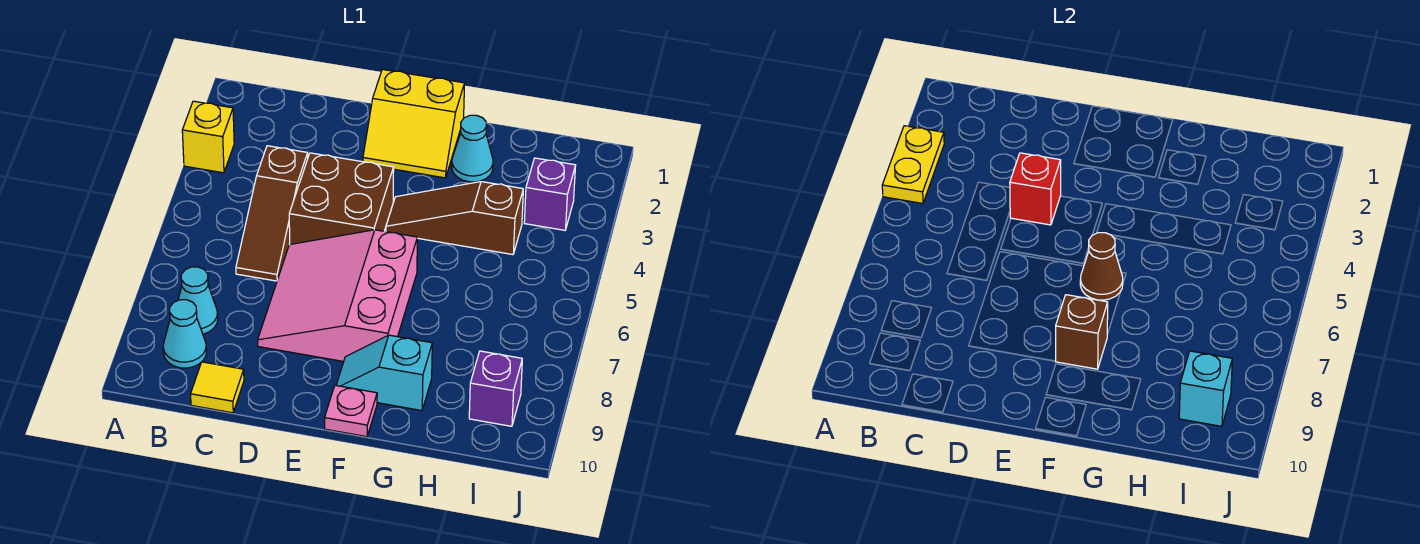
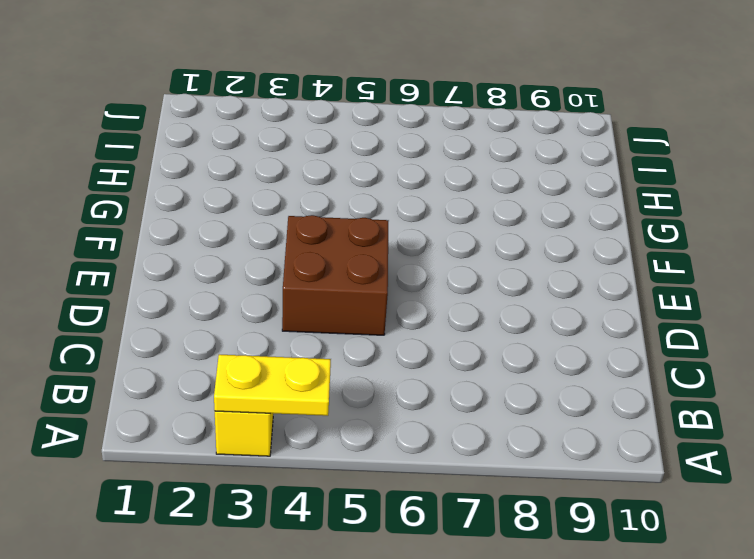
none -> cyan 1x1 cone [178,267,218,334]
none -> cyan 1x1 cone [163,300,207,368]
none -> brown 1x3 slope [236,146,308,281]

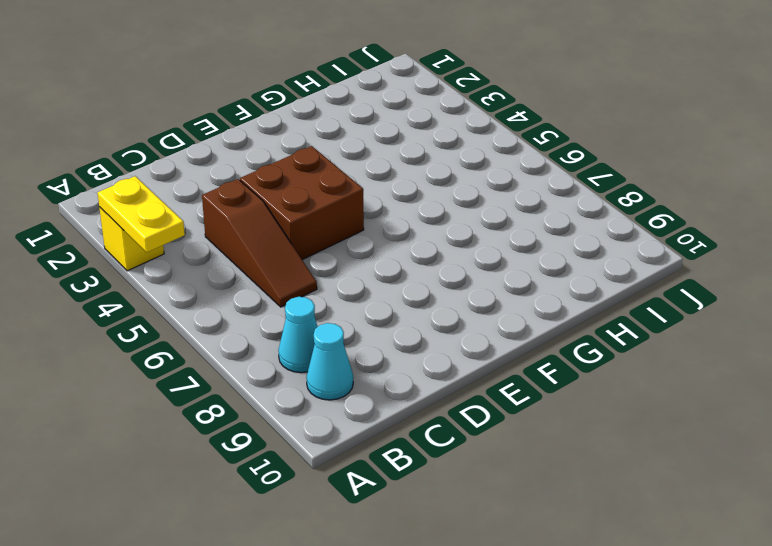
none -> yellow 1x1 tile [191,362,244,413]
none -> pink 3x3 slope [258,230,417,362]
none -> yellow 2x2 slope [363,69,465,178]

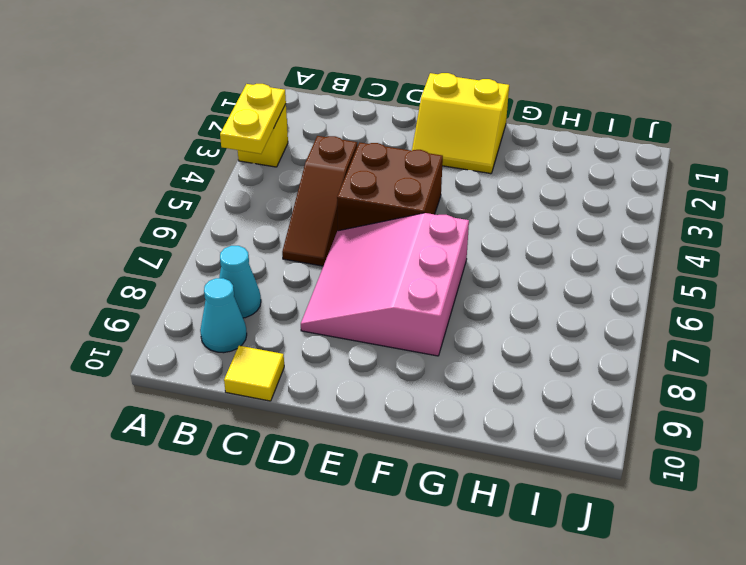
none -> brown 1x3 slope [386,182,523,255]
none -> cyan 1x2 slope [336,335,432,411]
none -> pink 1x1 plate [325,385,377,437]

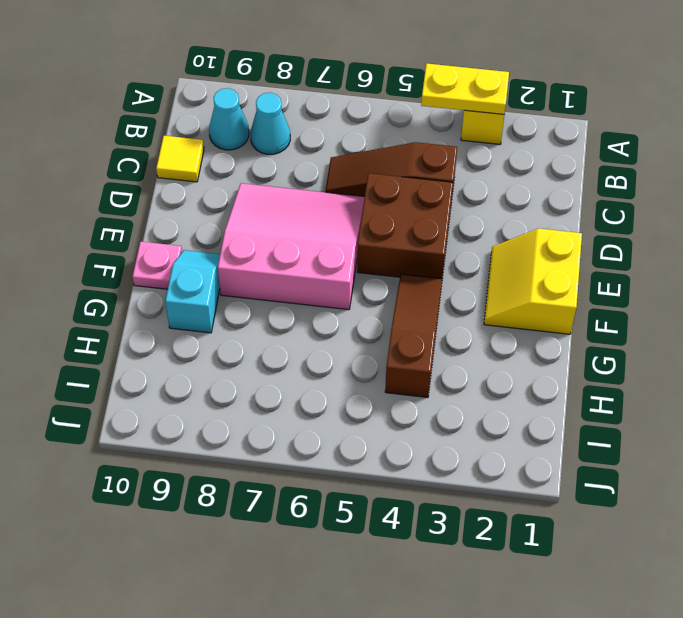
none -> cyan 1x1 cone [452,115,493,182]
none -> purple 1x1 brick [524,158,576,230]
none -> purple 1x1 brick [469,351,522,426]

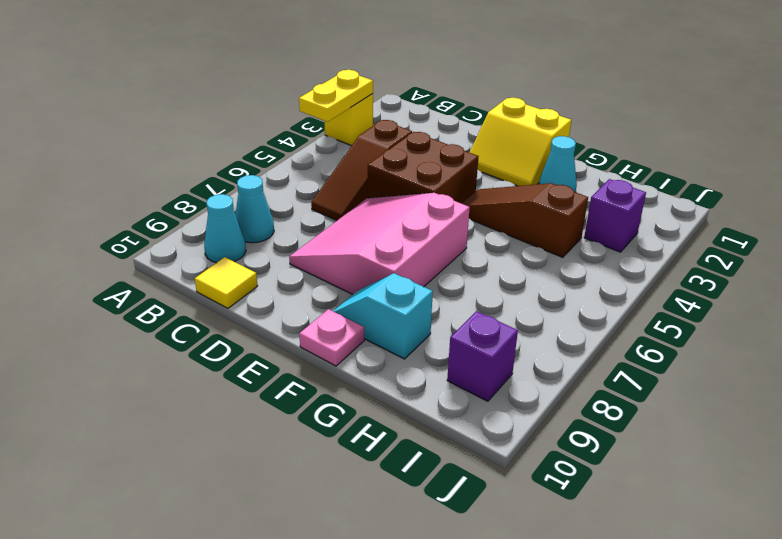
none -> red 1x1 brick [1010,153,1061,225]
none -> brown 1x1 cone [1080,233,1123,300]
none -> brown 1x1 brick [1056,295,1108,369]

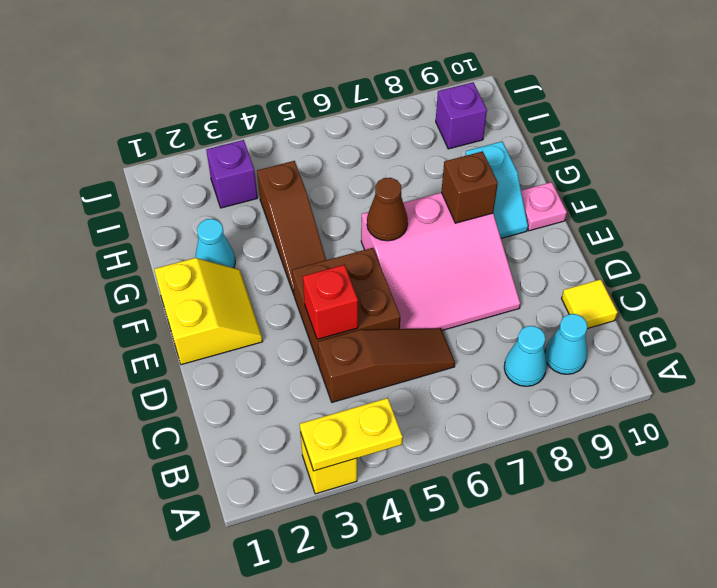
none -> cyan 1x1 brick [1179,351,1232,426]

